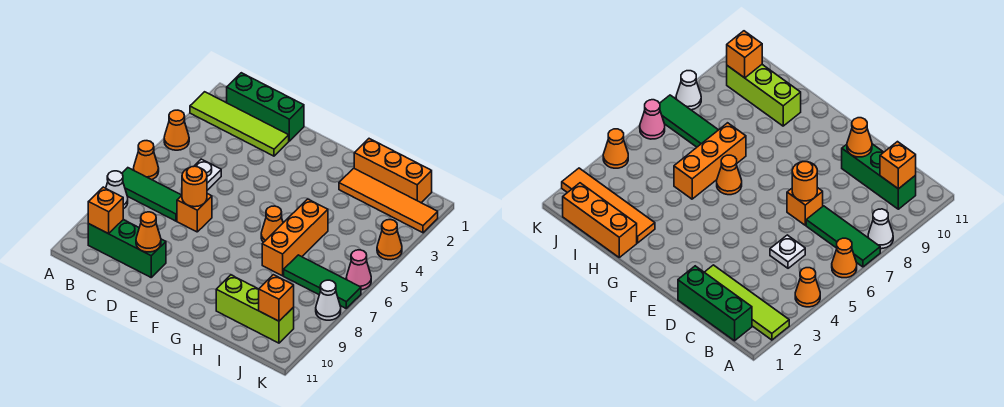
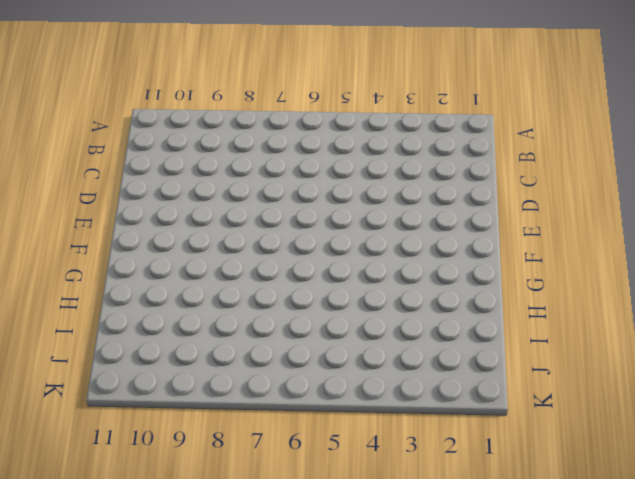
none -> lime 1x4 tile [190,92,289,156]
none -> orange 1x1 cone [164,110,189,150]
none -> orange 1x1 cone [134,141,159,180]

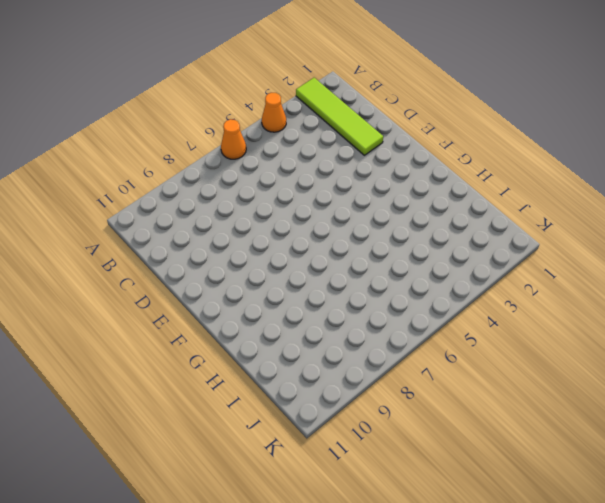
none -> green 1x3 tile [122,168,182,221]
none -> white 1x1 cone [106,171,128,209]
none -> green 1x3 brick [227,73,304,141]

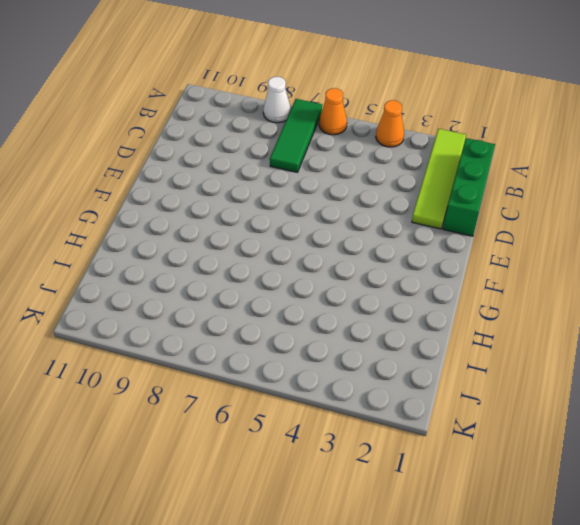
none -> green 1x3 brick [88,220,166,277]
none -> white 1x1 plate [195,159,221,190]
none -> orange 1x1 brick [177,194,212,232]

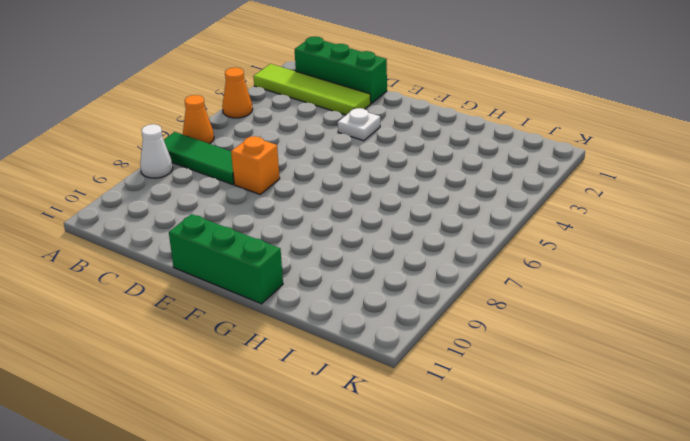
white 1x1 plate [338,108,380,141] -> white 1x1 plate moved to [195,159,221,190]
green 1x3 brick [169,214,283,304] -> green 1x3 brick moved to [88,220,166,277]
none -> orange 1x1 cone [261,206,283,242]
none -> orange 1x3 brick [354,139,432,203]
none -> orange 1x4 tile [339,168,438,233]

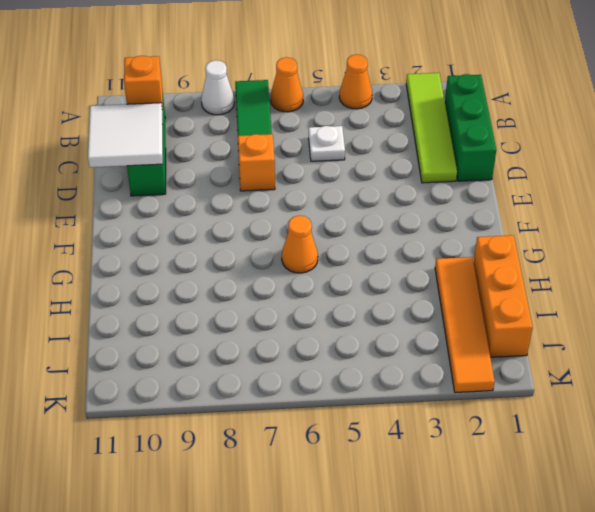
white 2x2 tile [88,103,163,167] -> orange 1x1 cone [136,212,161,252]
none -> orange 1x3 brick [262,199,328,276]
none -> lime 1x3 brick [216,275,294,343]
none -> green 1x3 tile [284,255,361,308]

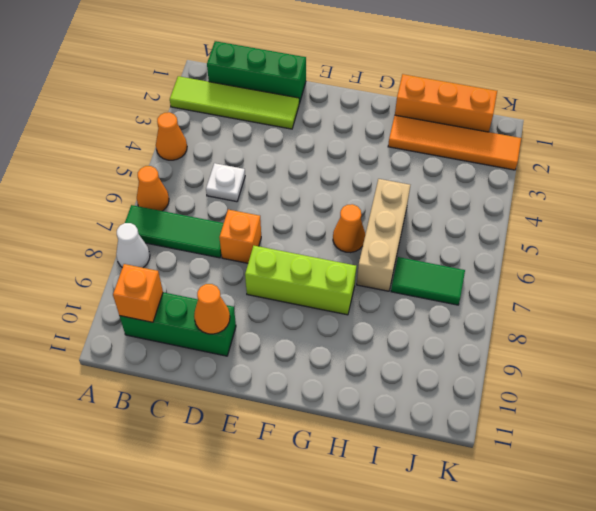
lime 1x3 brick [245,246,356,315] -> lime 1x3 brick moved to [216,275,294,343]
tan 1x3 brick [357,179,410,291] -> orange 1x3 brick [262,199,328,276]
green 1x2 tile [391,257,465,305] -> green 1x3 tile [284,255,361,308]
none -> orange 1x1 cone [377,220,402,260]
none -> pink 1x1 cone [346,250,371,290]
none -> white 1x1 cone [316,280,341,320]

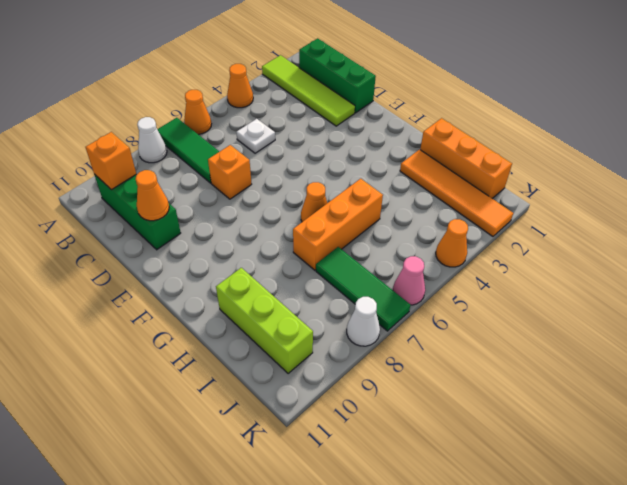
none -> orange 1x1 round brick [182,166,207,207]
none -> orange 1x1 brick [259,275,294,321]

